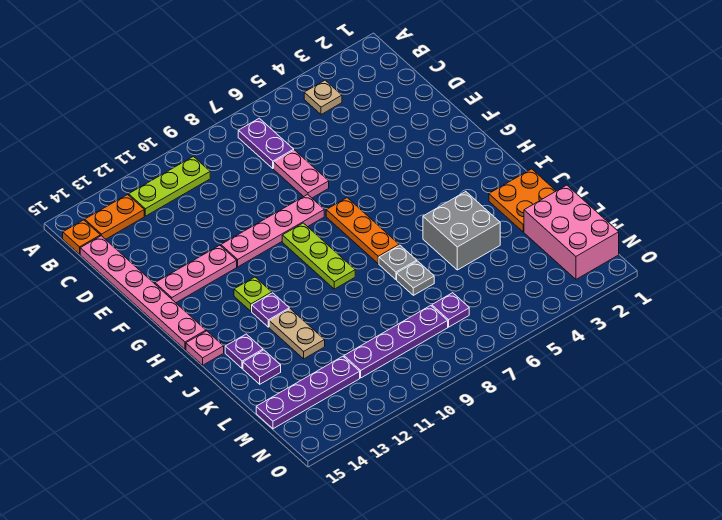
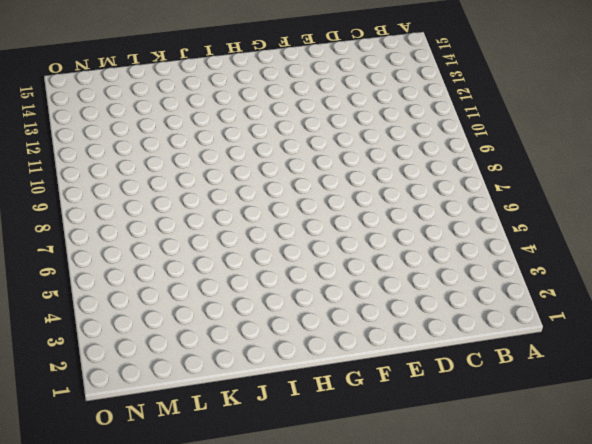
none -> tan 1x1 plate [304,80,342,115]
none -> purple 1x2 plate [238,118,294,168]
none -> lime 1x3 plate [129,156,210,216]

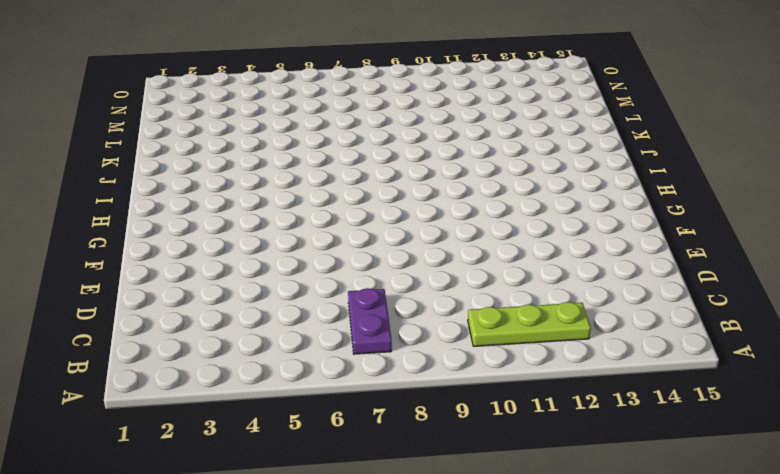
none -> tan 1x1 plate [304,80,342,115]
none -> orange 1x2 plate [85,195,144,239]
none -> orange 1x1 plate [63,220,100,254]

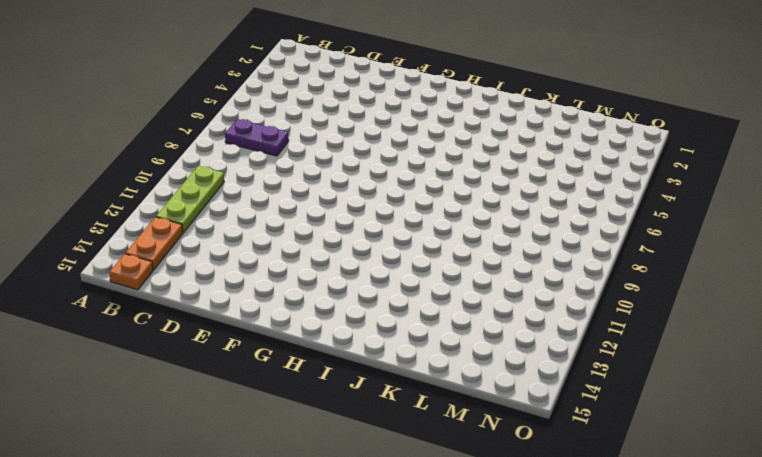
none -> tan 1x1 plate [304,80,342,115]
none -> pink 1x6 plate [80,236,206,349]
none -> pink 1x2 plate [274,150,329,198]

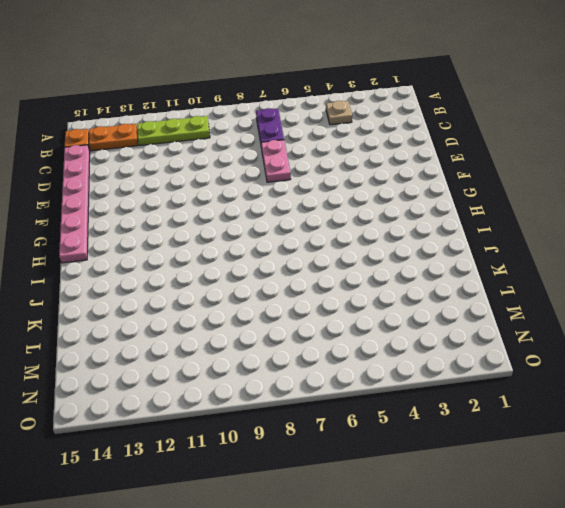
none -> pink 1x4 plate [221,194,324,267]
none -> pink 1x3 plate [155,245,237,303]
none -> orange 1x3 plate [326,198,399,264]

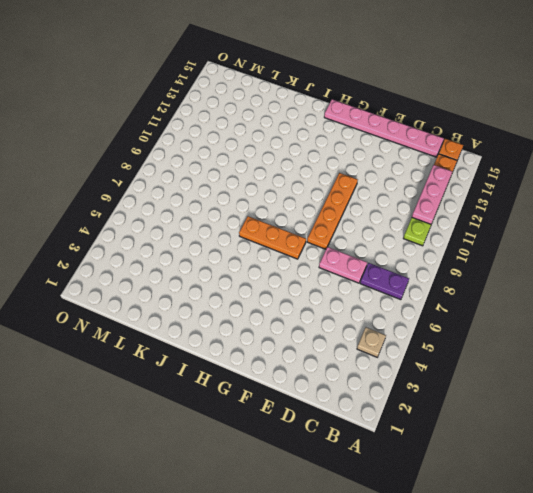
pink 1x3 plate [412,165,452,224] -> pink 1x3 plate moved to [155,245,237,303]
orange 1x4 plate [307,173,358,249] -> pink 1x4 plate [221,194,324,267]
none -> lime 1x3 plate [282,223,355,289]
none -> lime 1x1 plate [234,277,272,311]
none -> purple 1x1 plate [252,293,289,327]

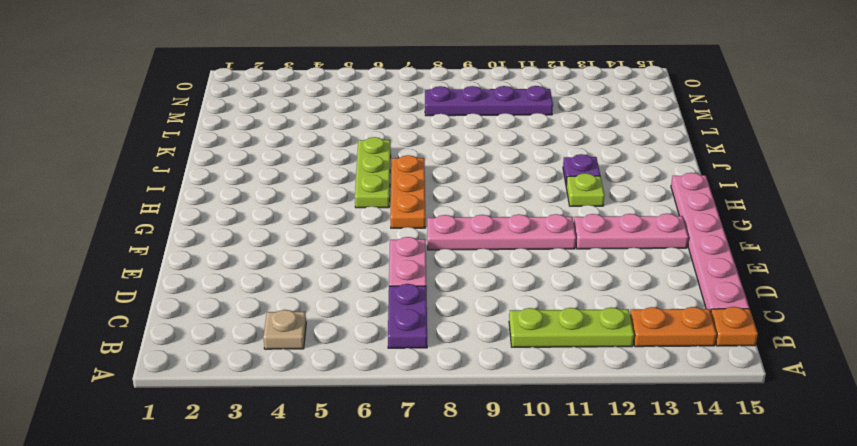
lime 1x3 plate [355,137,391,208] -> lime 1x3 plate moved to [282,223,355,289]
none -> pink 1x1 plate [186,331,224,365]
none -> orange 2x2 plate [489,169,556,232]
none -> grey 2x2 brick [423,192,500,270]

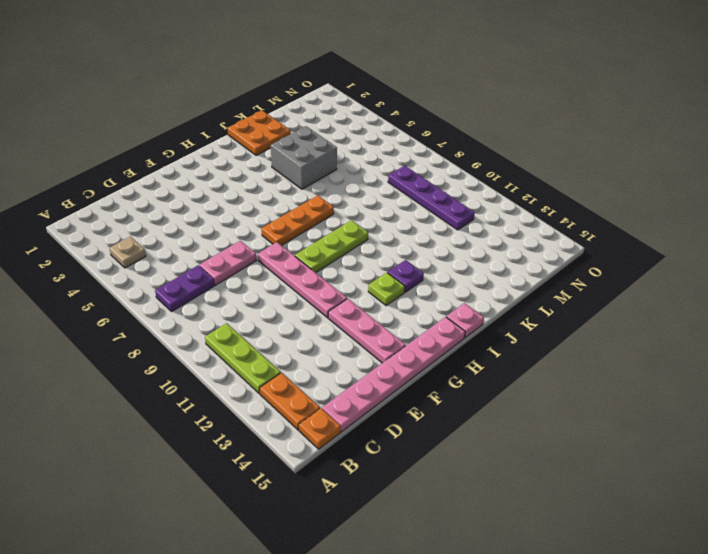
none -> grey 1x1 plate [379,245,417,279]
none -> tan 1x2 plate [269,309,325,359]
none -> purple 1x1 plate [225,334,263,369]

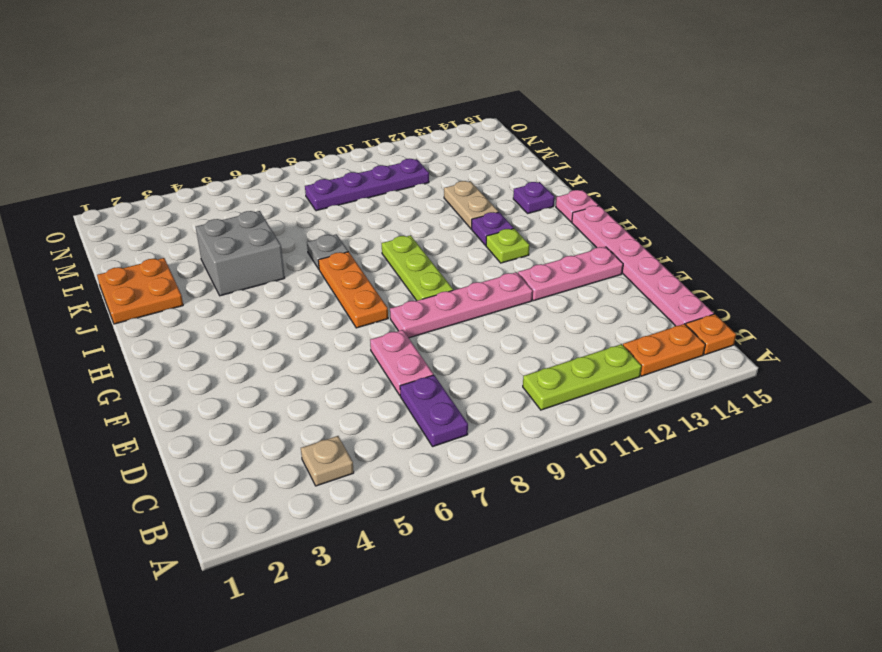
none -> grey 1x1 plate [397,261,434,295]
none -> purple 1x1 plate [243,350,281,384]
none -> pink 2x3 brick [524,185,619,279]

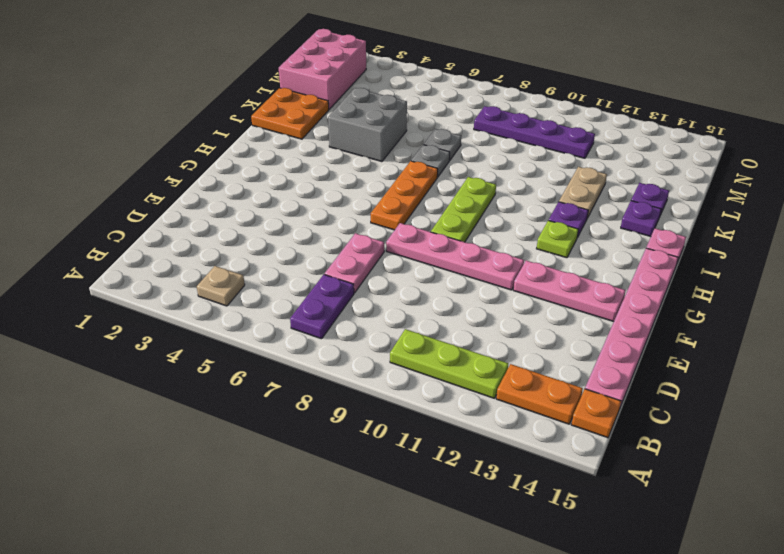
none -> purple 1x1 plate [432,293,469,327]
none -> purple 1x4 plate [256,356,360,429]

